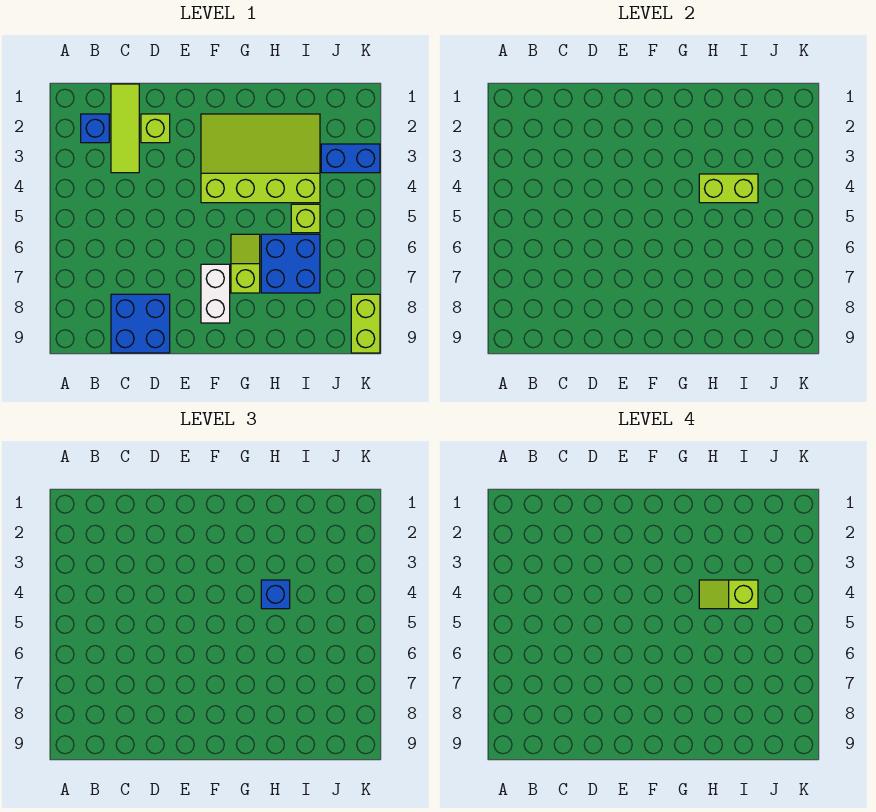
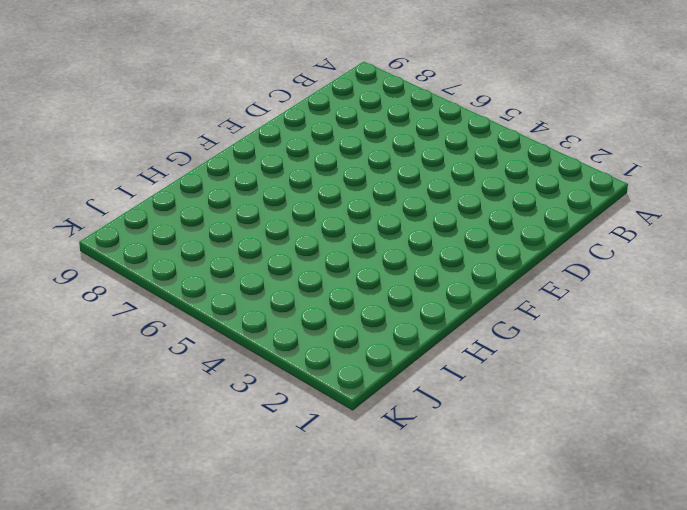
none -> blue 1x1 brick [81,114,109,143]
none -> lime 1x3 tile [111,84,139,173]
none -> blue 2x2 brick [111,294,170,353]

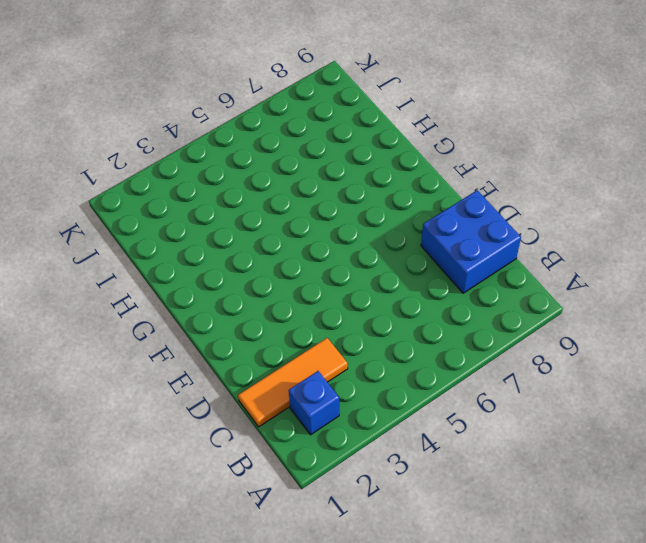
orange 1x3 tile [238,338,348,427] -> lime 1x3 tile [111,84,139,173]
none -> lime 1x1 brick [141,114,170,143]
none -> lime 3x4 slope [201,114,320,203]
none -> white 1x2 brick [201,264,230,323]

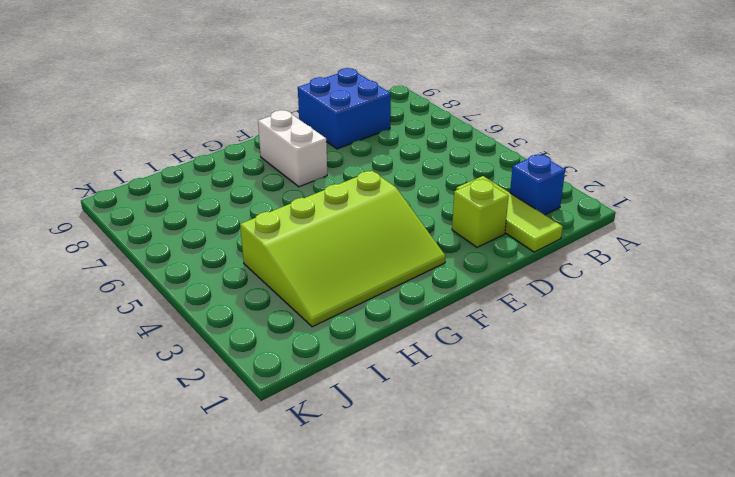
none -> lime 1x2 slope [231,234,260,293]
none -> blue 2x2 brick [261,234,320,293]
none -> lime 1x1 brick [291,204,320,233]

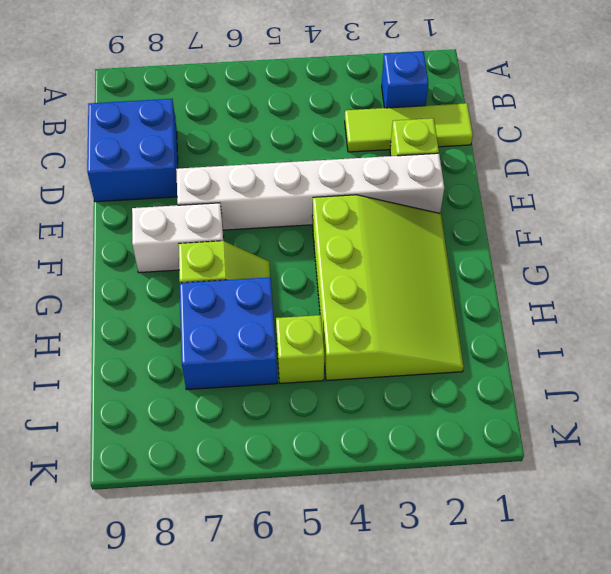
white 1x6 brick [176,153,444,230] -> none
none -> blue 1x2 brick [321,144,380,173]
none -> lime 1x2 brick [351,294,380,353]
none -> lime 1x2 brick [699,174,758,203]

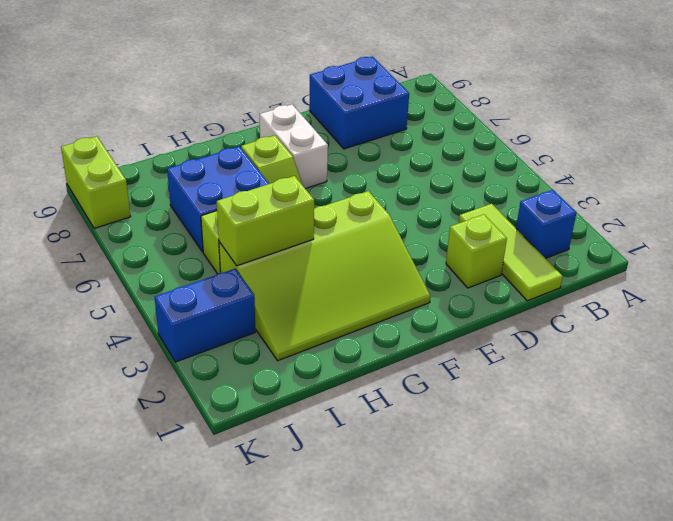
none -> blue 1x1 brick [261,580,290,609]
none -> lime 1x2 slope [699,580,758,609]

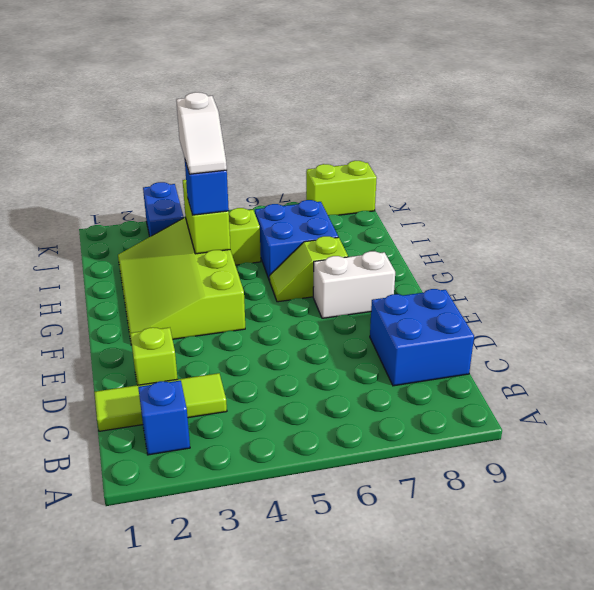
white 1x2 slope [176,92,227,174] -> lime 1x2 slope [699,580,758,609]

